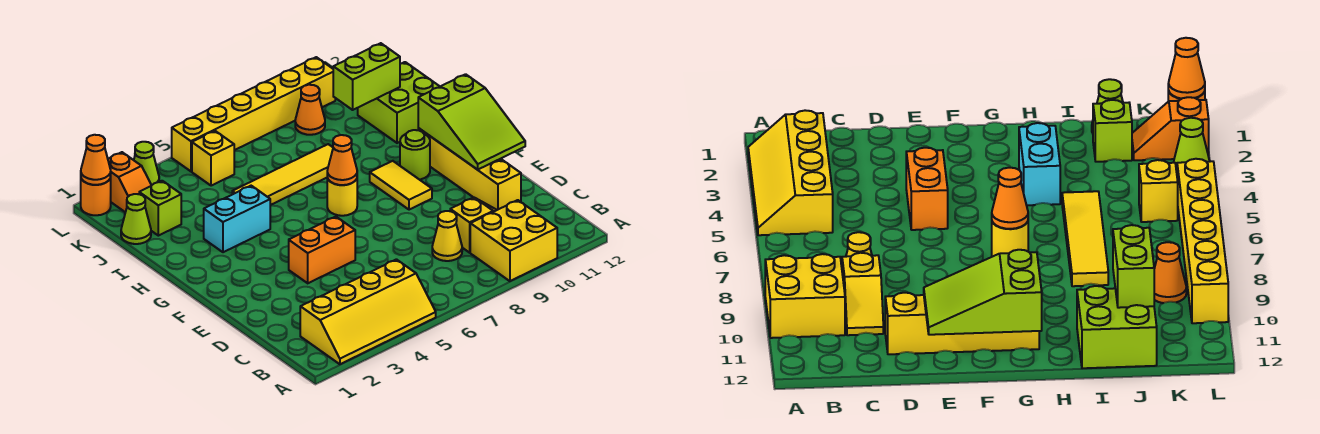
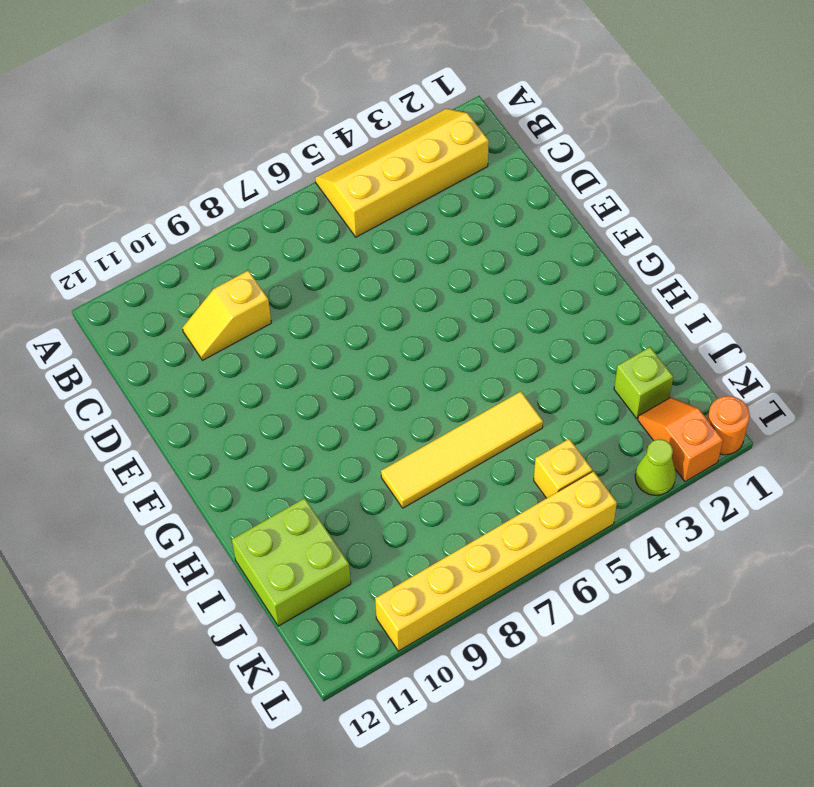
none -> yellow 2x2 brick [470,200,557,281]
none -> yellow 1x1 cone [432,211,462,261]
none -> yellow 1x4 brick [418,128,521,210]

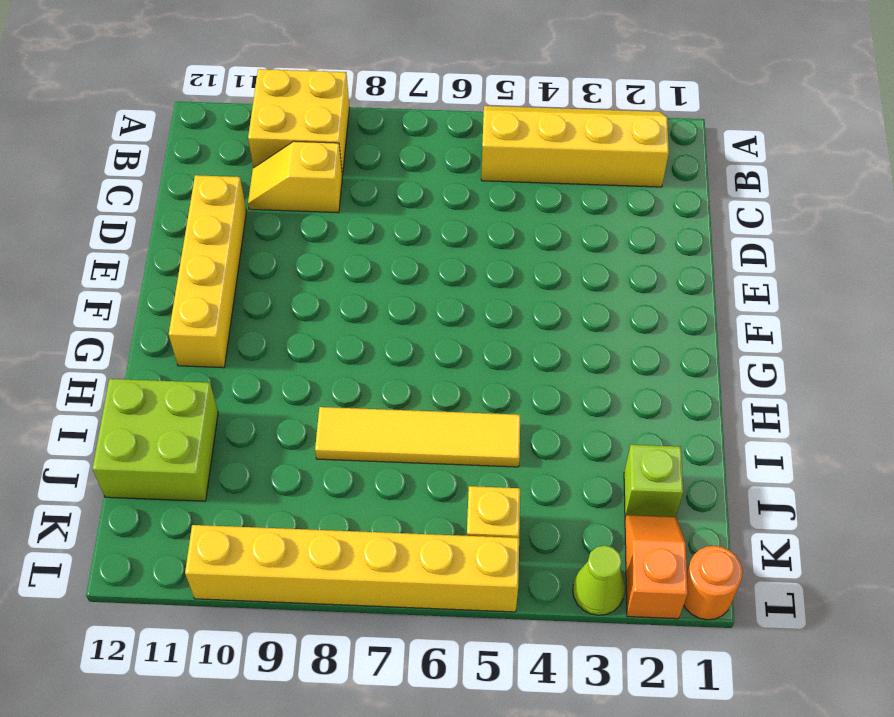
none -> yellow 1x1 cone [432,211,462,261]
none -> orange 1x2 brick [289,217,355,283]
none -> yellow 1x2 tile [370,161,432,210]

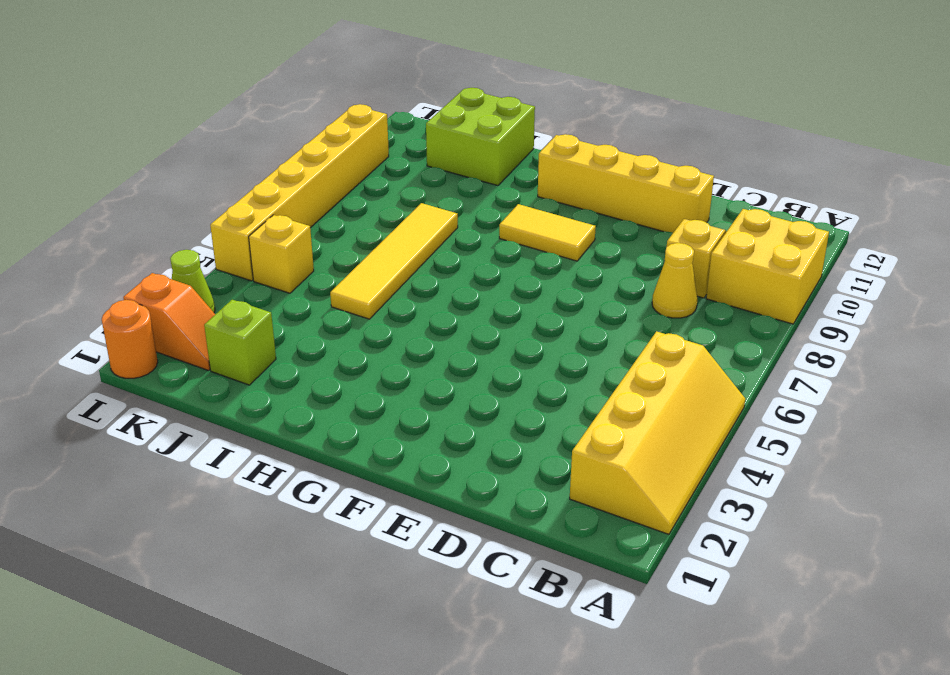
none -> orange 1x2 brick [289,217,355,283]
none -> yellow 1x1 round brick [327,178,357,216]
none -> lime 1x1 round brick [400,130,430,180]

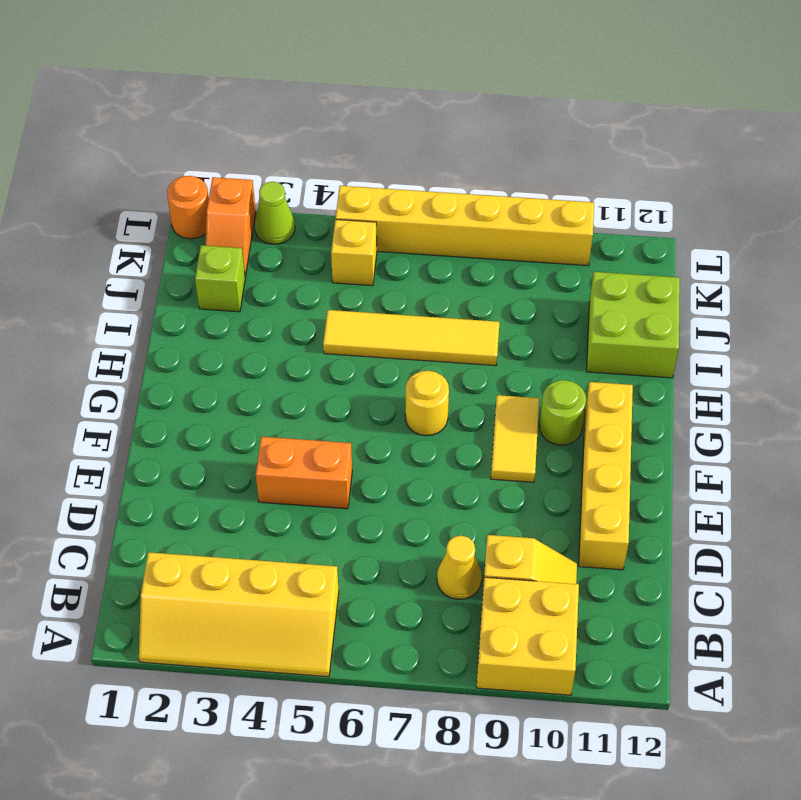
none -> cyan 1x2 brick [204,186,270,252]
none -> lime 1x1 cone [121,194,151,244]
none -> orange 1x1 cone [295,85,325,135]

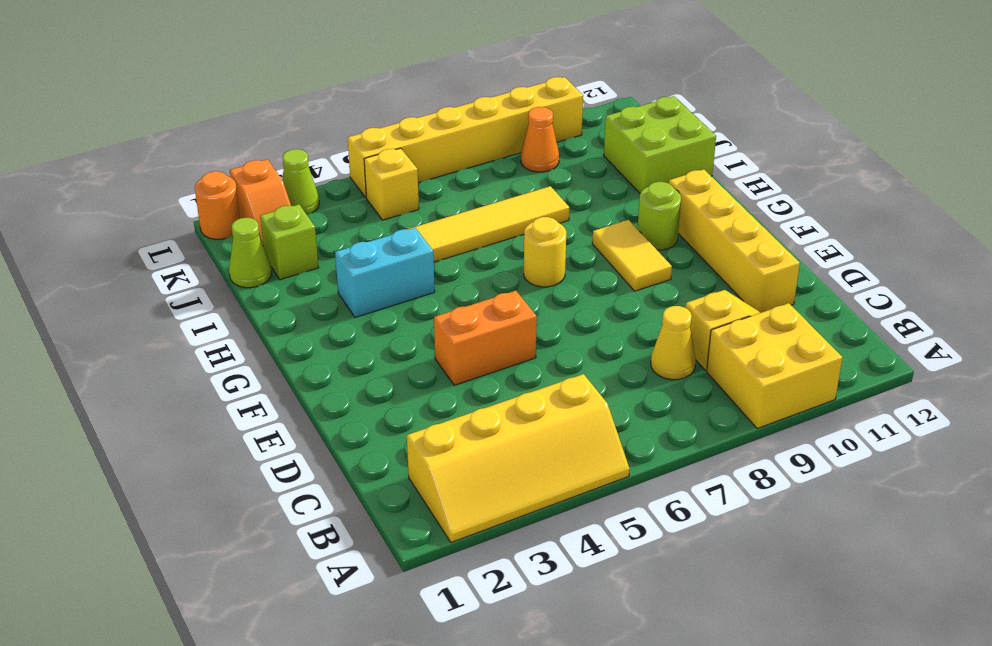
none -> lime 2x3 slope [418,74,525,170]
none -> orange 1x1 cone [327,135,357,185]
none -> lime 1x2 brick [333,43,400,110]

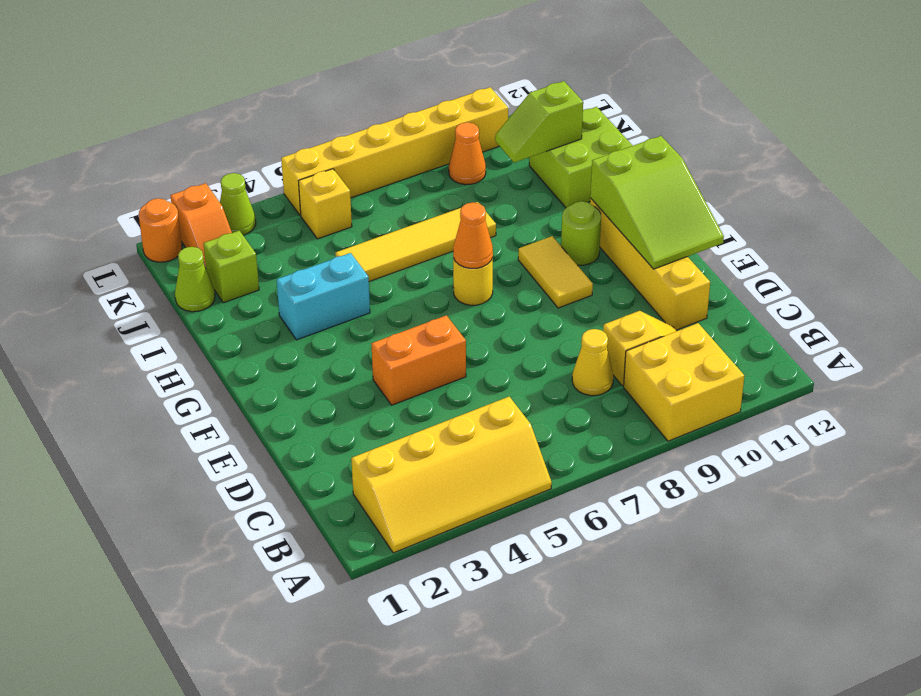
lime 1x2 slope [495,81,583,163] -> lime 1x2 brick [333,43,400,110]
none -> orange 1x1 cone [81,135,111,185]

